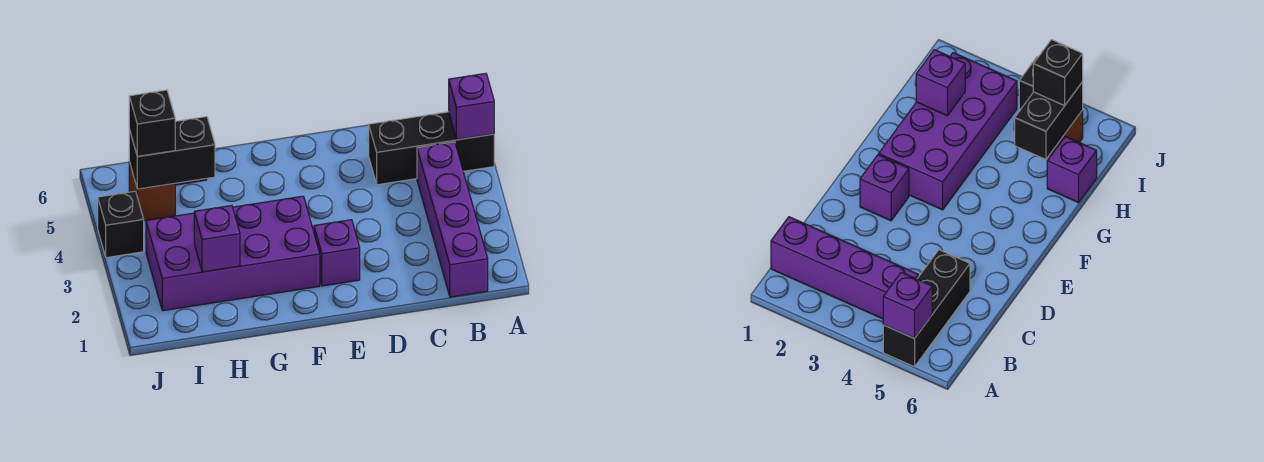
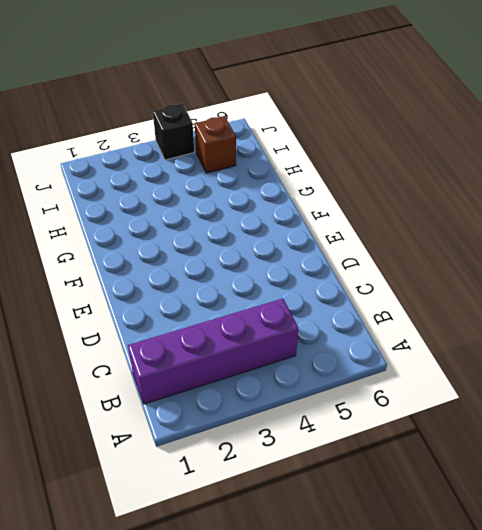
none -> black 1x3 brick [369,112,494,185]
none -> purple 1x1 brick [314,220,360,286]

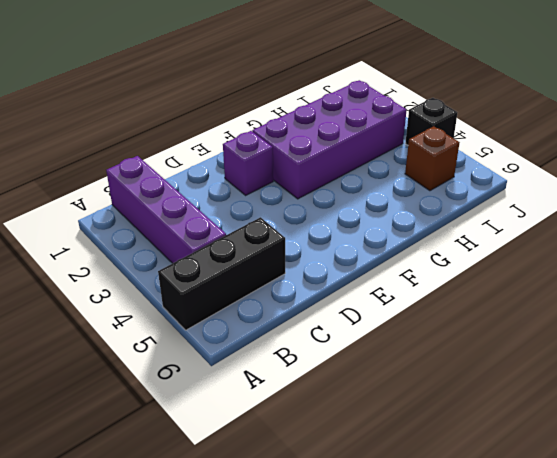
none -> purple 1x1 brick [1047,137,1097,203]
none -> purple 1x1 brick [449,73,494,140]

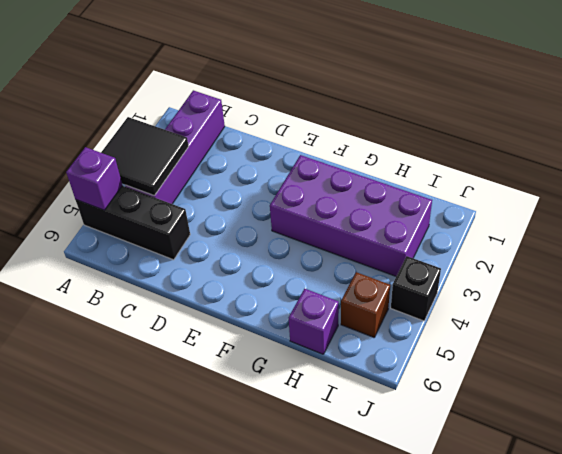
black 2x2 tile [101,117,189,196] -> none
none -> purple 1x1 brick [314,220,360,286]
none -> purple 1x1 brick [194,206,240,272]

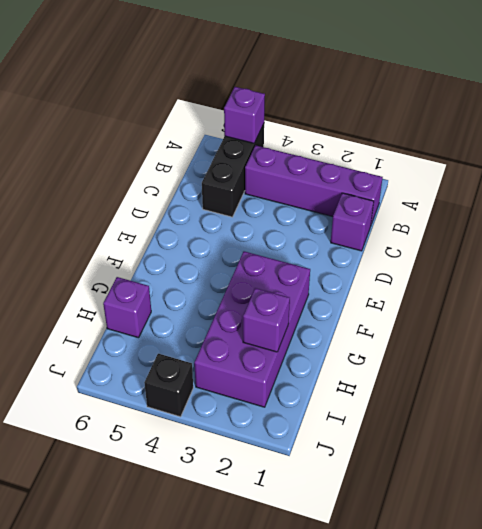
purple 1x1 brick [331,193,374,251] -> purple 1x1 brick moved to [314,220,360,286]
none -> brown 1x1 brick [129,162,175,221]
none -> black 1x2 brick [129,117,215,189]

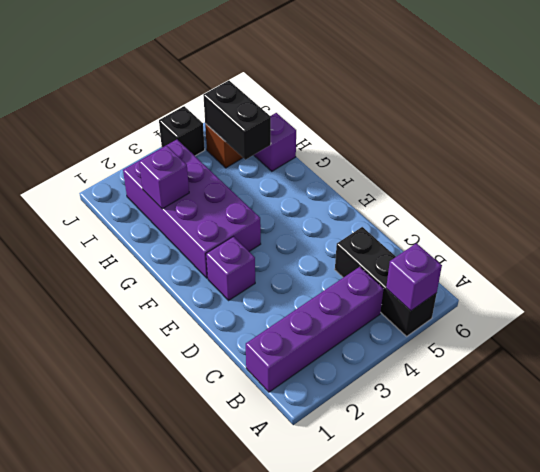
none -> black 1x1 brick [129,90,175,156]

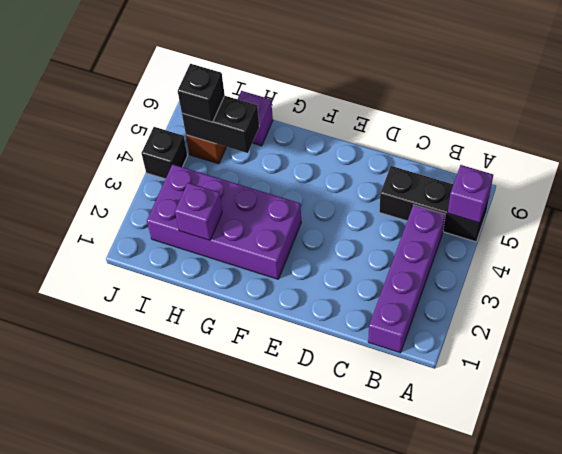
none -> purple 1x1 brick [314,220,360,286]

